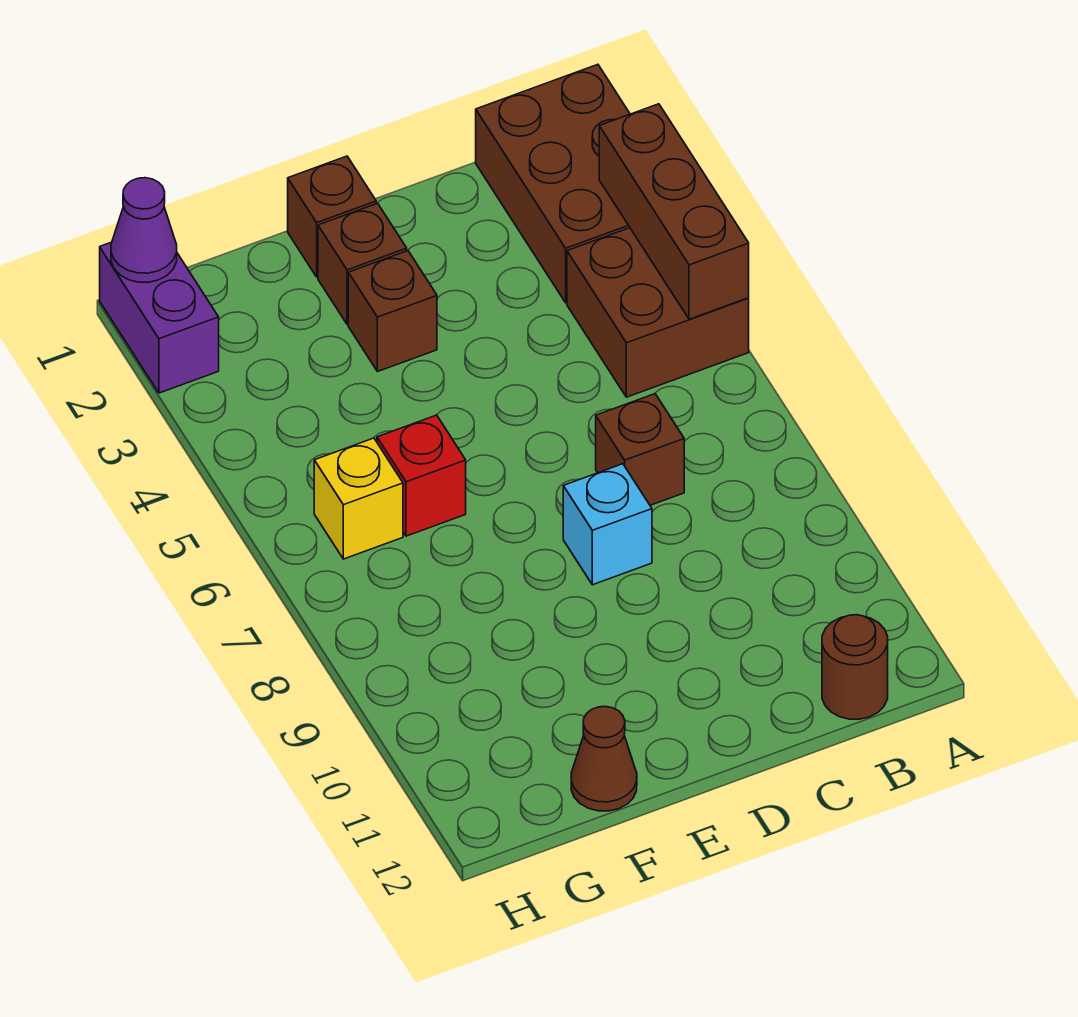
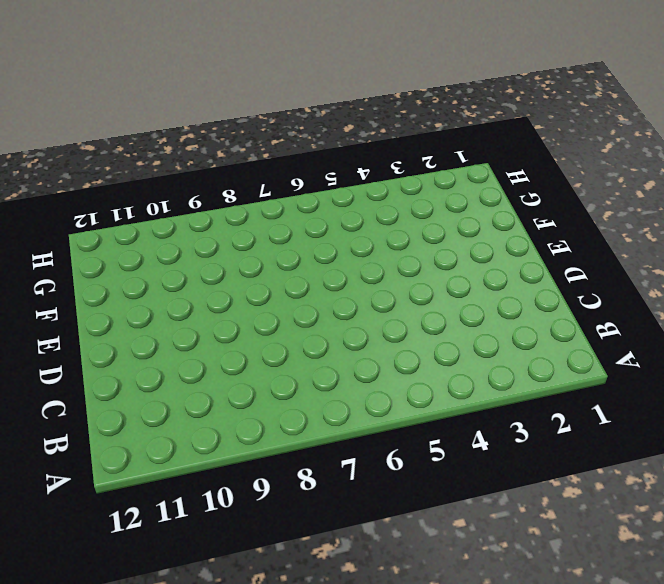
none -> brown 2x3 brick [476,64,630,303]
none -> brown 2x2 brick [567,228,749,397]
none -> brown 1x1 round brick [822,615,888,719]

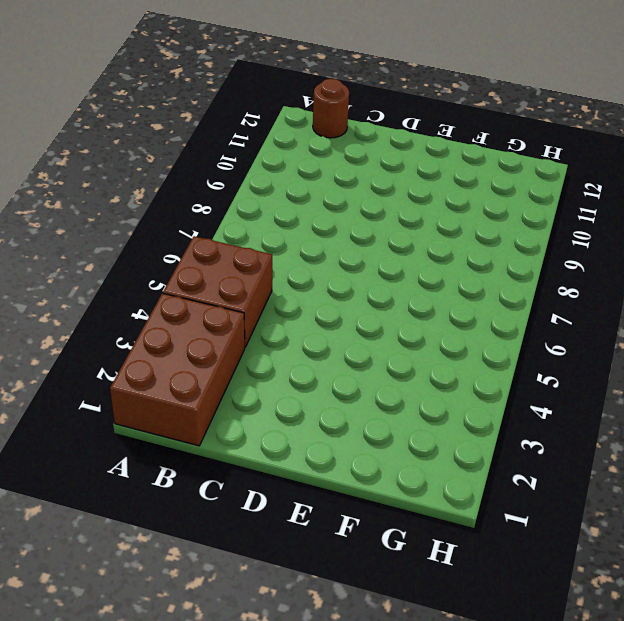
none -> brown 1x1 brick [596,394,684,505]
none -> cyan 1x1 brick [563,464,652,585]
none -> brown 1x1 brick [288,156,376,277]

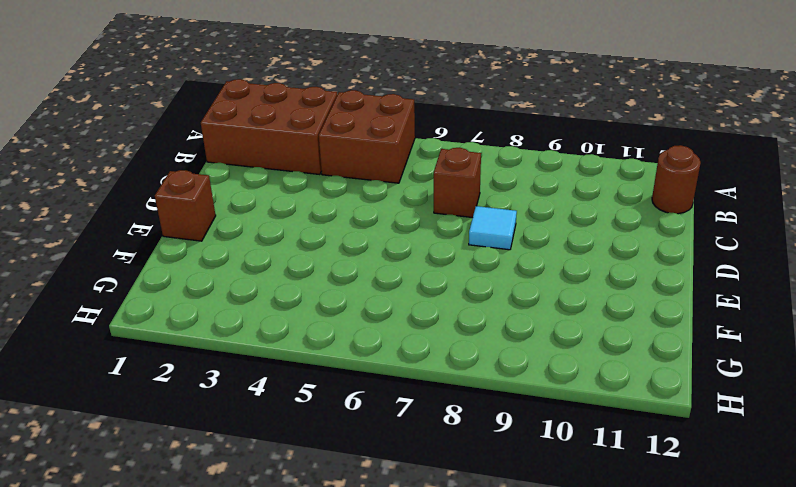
cyan 1x1 tile [469,206,517,250] -> cyan 1x1 brick [563,464,652,585]
none -> brown 1x1 brick [318,203,407,324]
none -> brown 1x1 brick [348,251,437,372]
none -> red 1x1 brick [377,415,466,536]

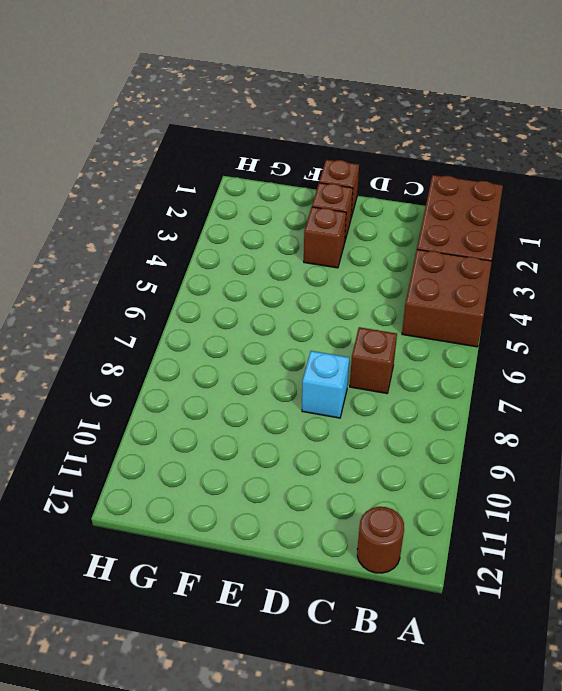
none -> red 1x1 brick [377,415,466,536]
none -> brown 1x1 cone [571,706,637,811]
none -> yellow 1x1 brick [314,438,403,559]

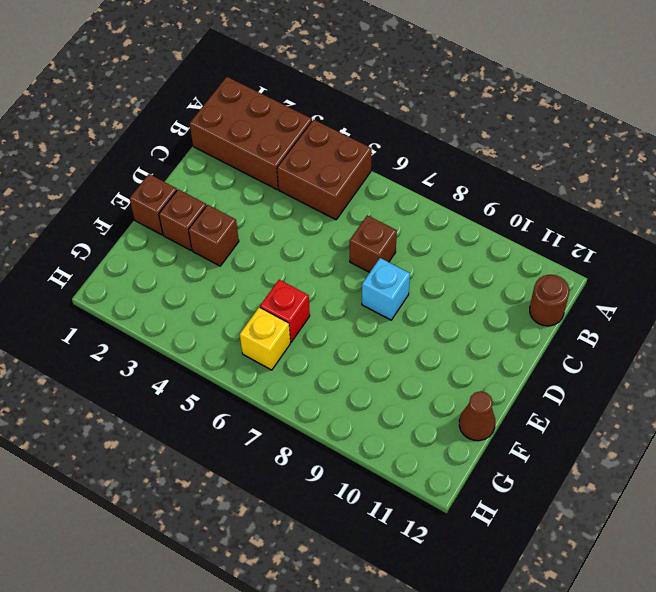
none -> purple 1x2 brick [100,242,219,393]
none -> brown 1x3 brick [599,104,749,319]
none -> purple 1x1 cone [111,178,177,282]

